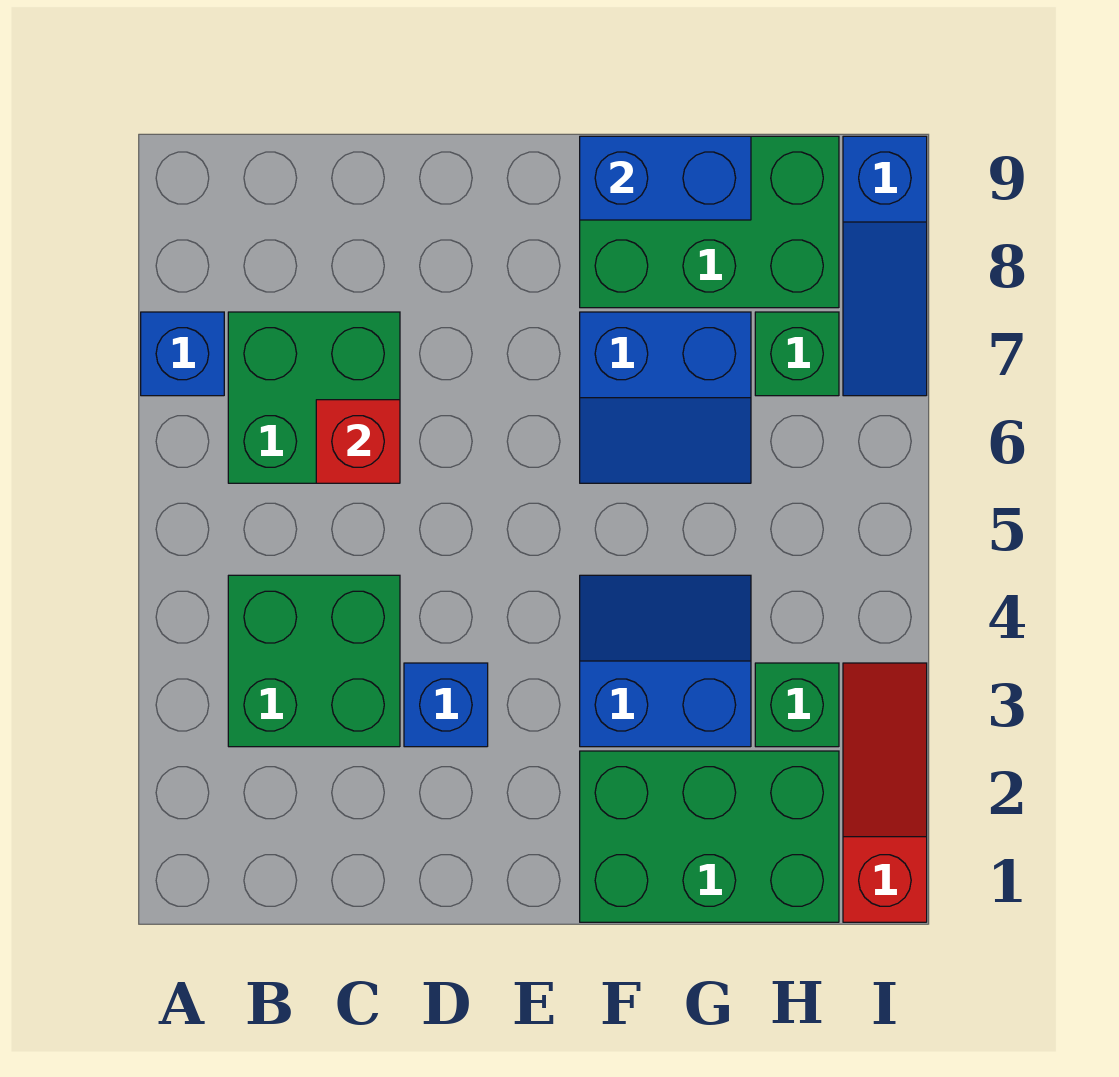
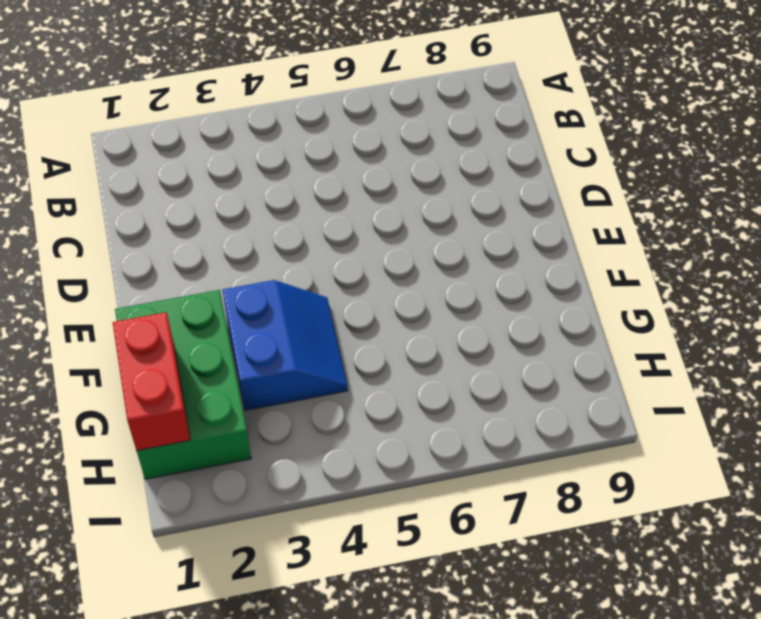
red 1x2 brick [113,312,190,451] -> none
none -> blue 1x1 brick [141,312,224,396]
none -> green 2x2 brick [228,575,400,747]
none -> green 2x2 brick [228,312,400,483]

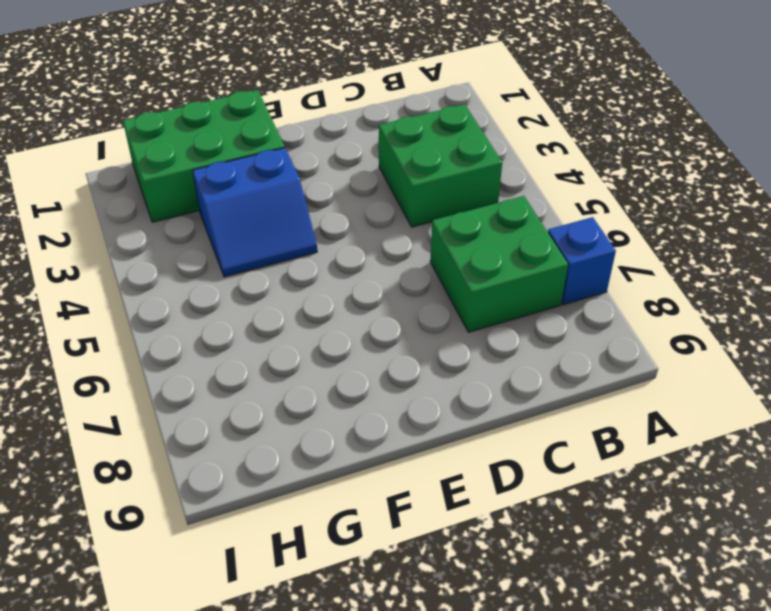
none -> blue 1x1 brick [404,663,488,747]
none -> blue 2x2 slope [580,312,751,483]
none -> green 2x3 brick [580,136,839,308]

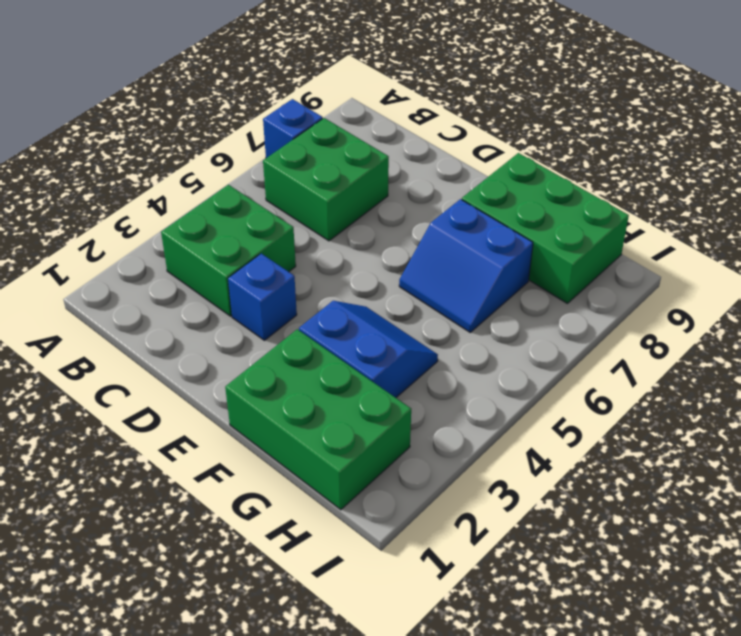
none -> green 1x1 brick [755,663,839,747]
none -> green 1x1 brick [755,312,839,396]
none -> red 1x3 slope [843,663,927,922]

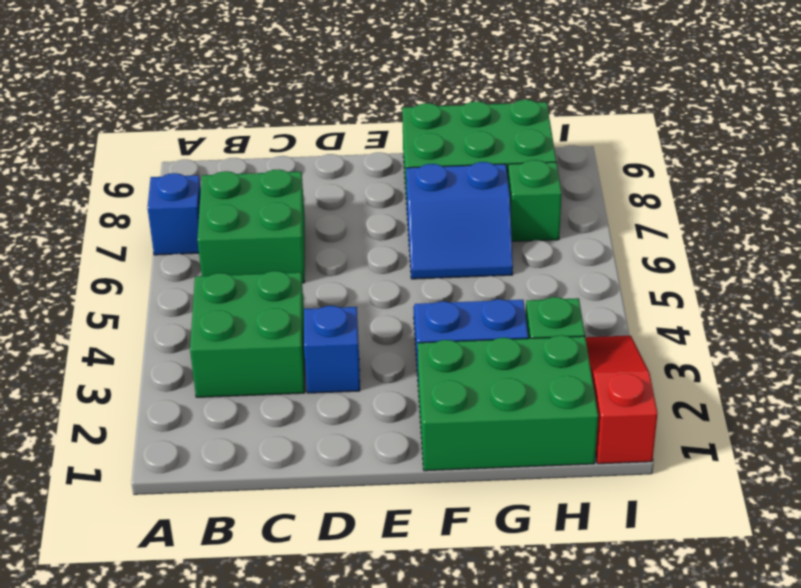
none -> blue 1x3 slope [843,136,927,396]
none -> red 1x1 brick [316,400,400,483]
none -> blue 1x2 brick [580,136,751,220]

